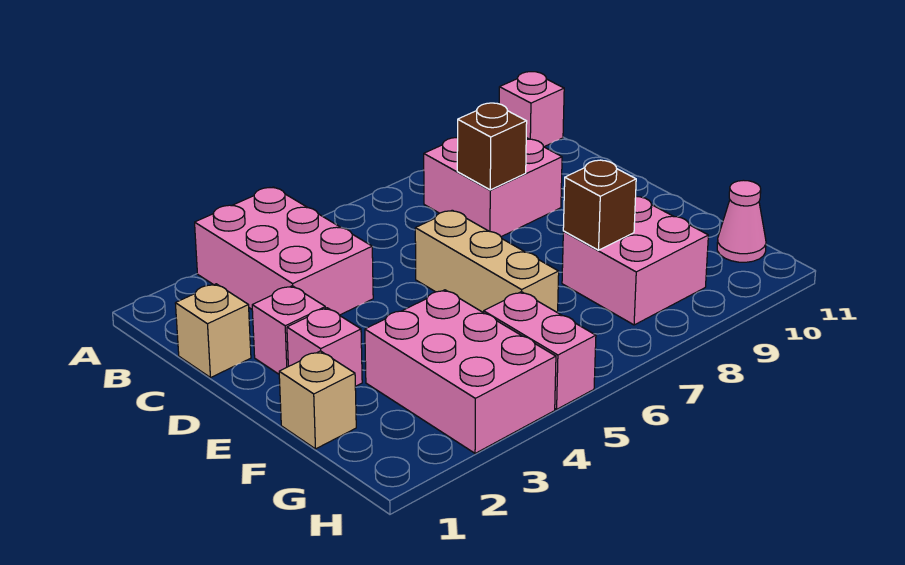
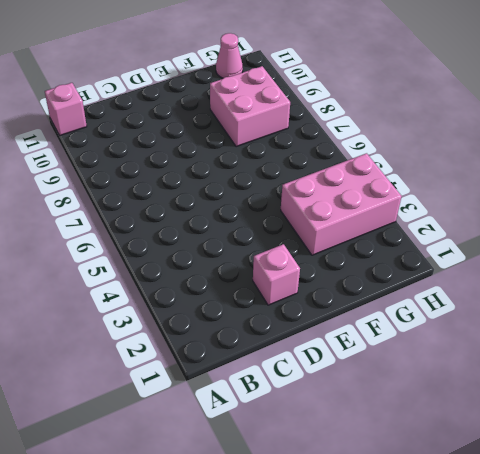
none -> pink 2x3 brick [195,187,373,315]
none -> pink 2x2 brick [424,138,562,237]
none -> tan 1x1 brick [175,284,251,378]

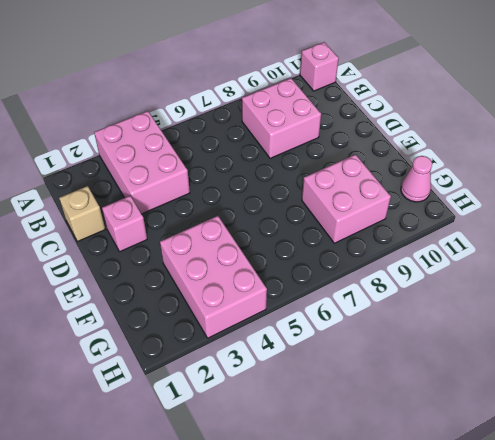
none -> tan 1x3 brick [415,210,559,313]
none -> pink 1x1 brick [287,308,362,386]
none -> tan 1x1 brick [279,351,356,449]

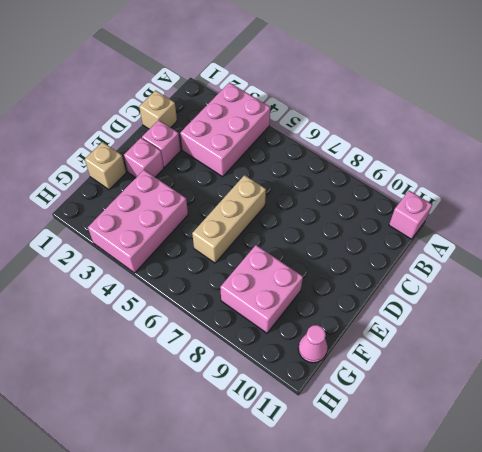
none -> pink 2x2 brick [424,138,562,237]
none -> pink 1x2 brick [484,292,596,409]
none -> brown 1x1 brick [457,103,527,190]

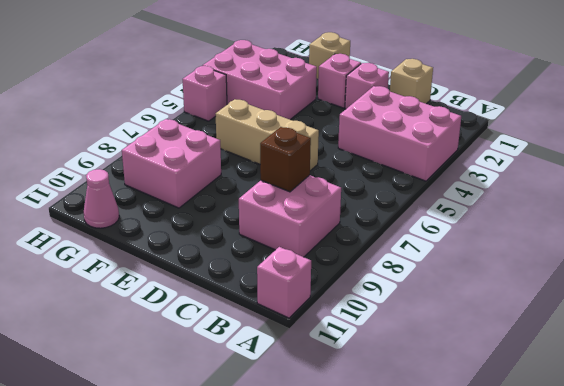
pink 1x1 brick [183,66,227,121] -> pink 1x2 brick [484,292,596,409]
none -> brown 1x1 brick [563,160,636,250]

